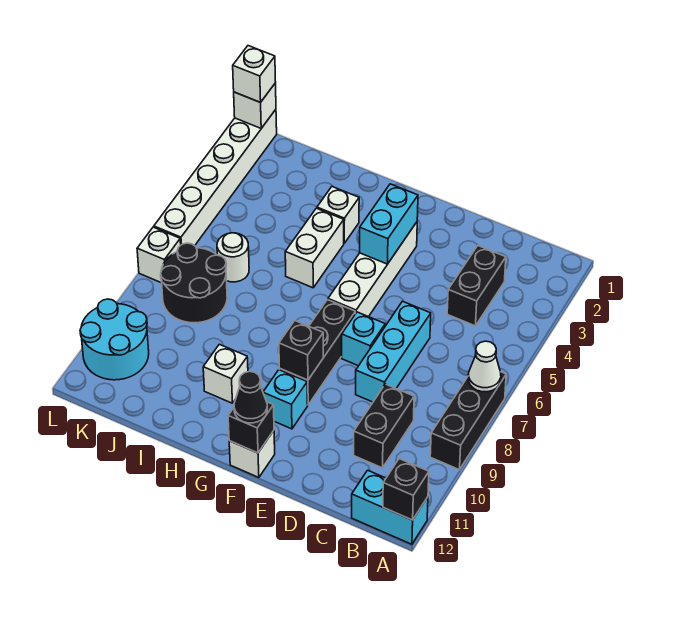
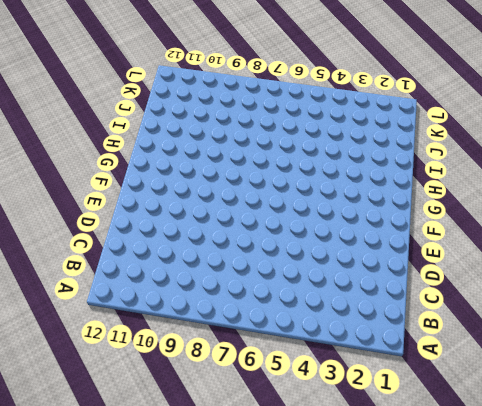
none -> black 1x3 brick [430,372,506,470]
none -> cyan 1x2 brick [352,470,428,544]
none -> black 1x2 brick [447,246,506,326]

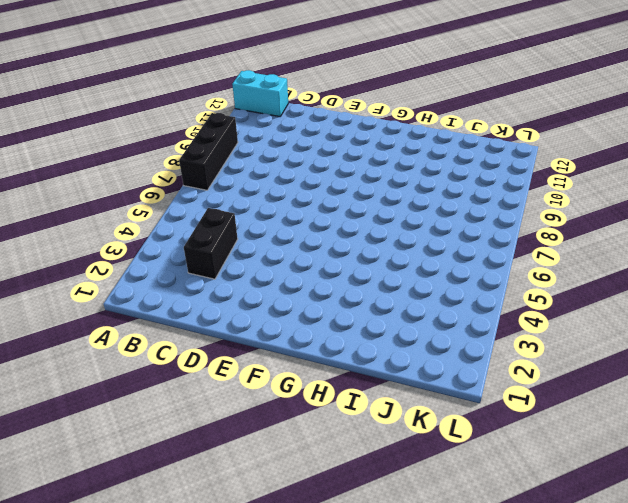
none -> black 1x2 brick [354,384,414,468]
none -> cyan 1x3 brick [356,301,431,402]
none -> cyan 1x1 brick [342,312,385,366]

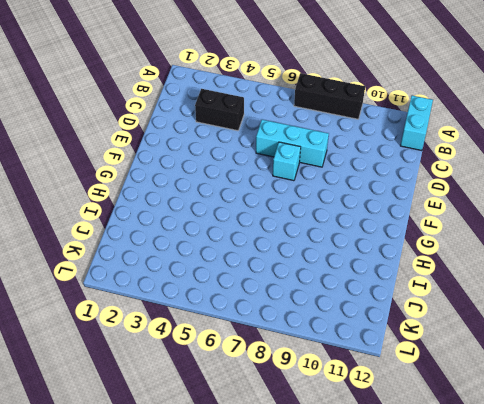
none -> black 1x2 brick [354,384,414,468]
none -> white 1x4 brick [328,222,417,317]
none -> black 1x3 brick [279,300,355,405]

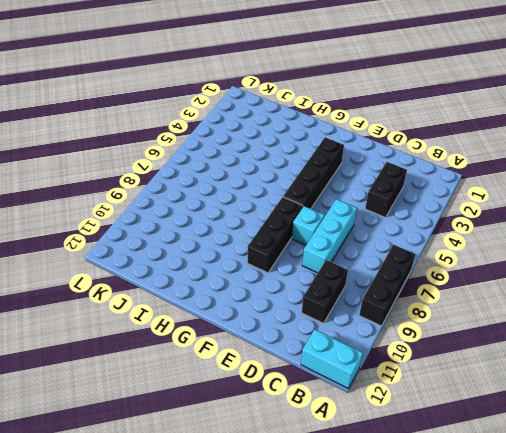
black 1x4 brick [283,137,344,209] -> white 1x4 brick [328,222,417,317]
none -> cyan 1x1 brick [263,370,308,429]
none -> white 1x1 brick [229,431,275,478]
none -> white 1x1 brick [317,187,359,243]

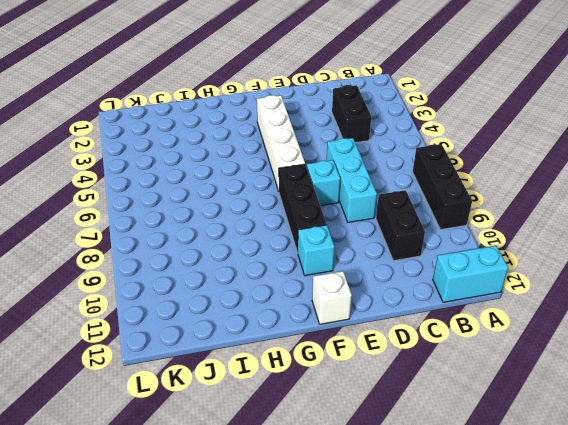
none -> white 1x1 brick [317,187,359,243]
none -> white 1x2 brick [285,208,344,288]
none -> white 1x1 brick [203,344,248,403]

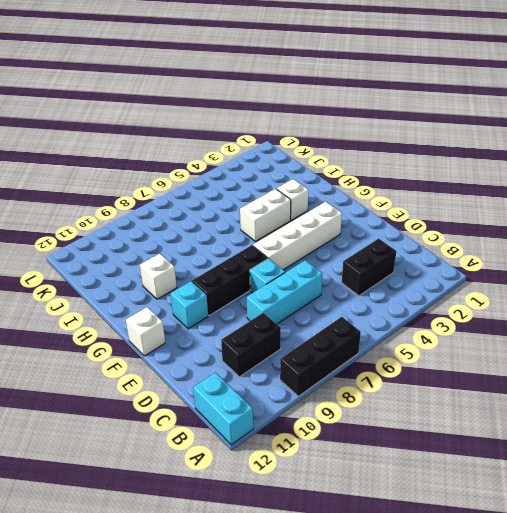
none -> white 1x1 round brick [217,233,249,282]
none -> black 2x2 round brick [161,243,227,323]
none -> cyan 2x2 round brick [80,299,149,380]

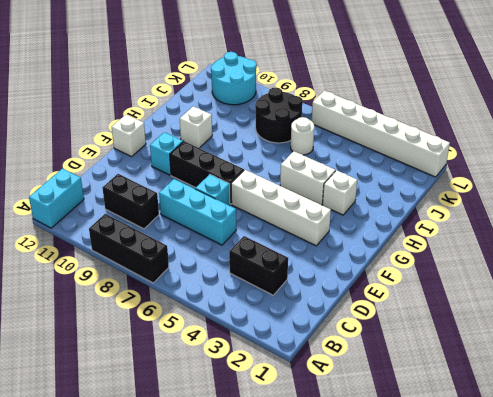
none -> white 1x1 brick [137,227,181,283]
none -> white 1x1 cone [468,341,501,392]
none -> black 1x1 brick [383,459,429,520]

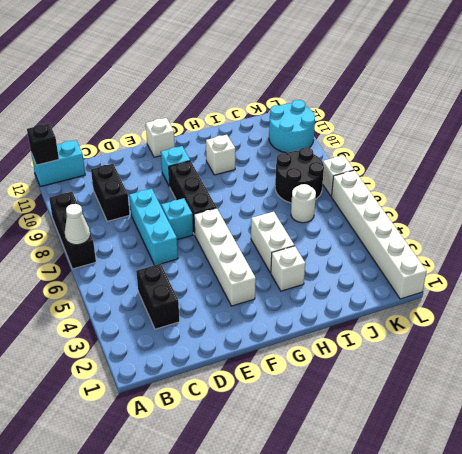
none -> cyan 1x2 brick [360,184,418,264]
none -> black 1x1 brick [279,321,323,380]
none -> black 1x1 brick [228,402,274,453]

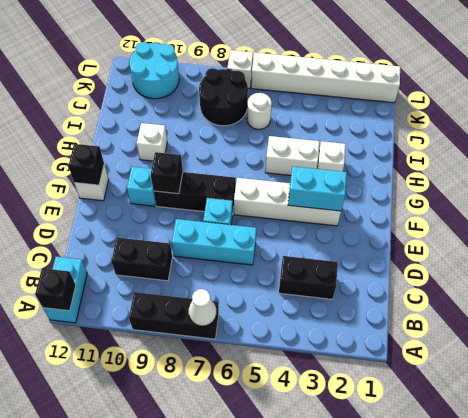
none -> white 1x1 brick [234,83,276,128]
none -> black 1x1 cone [234,371,267,423]
none -> white 1x1 brick [233,46,276,102]

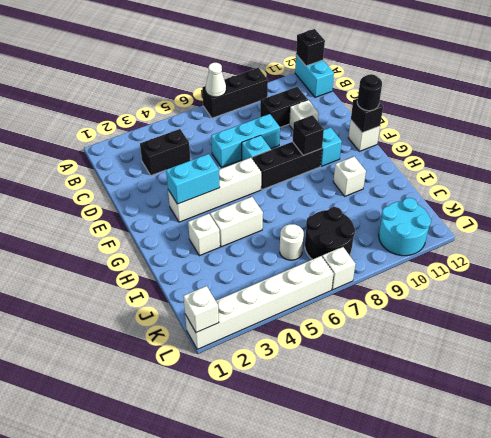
white 1x1 brick [289,100,319,129] -> white 1x1 brick moved to [233,46,276,102]
black 1x1 round brick [357,74,382,111] -> black 1x1 cone [234,371,267,423]

